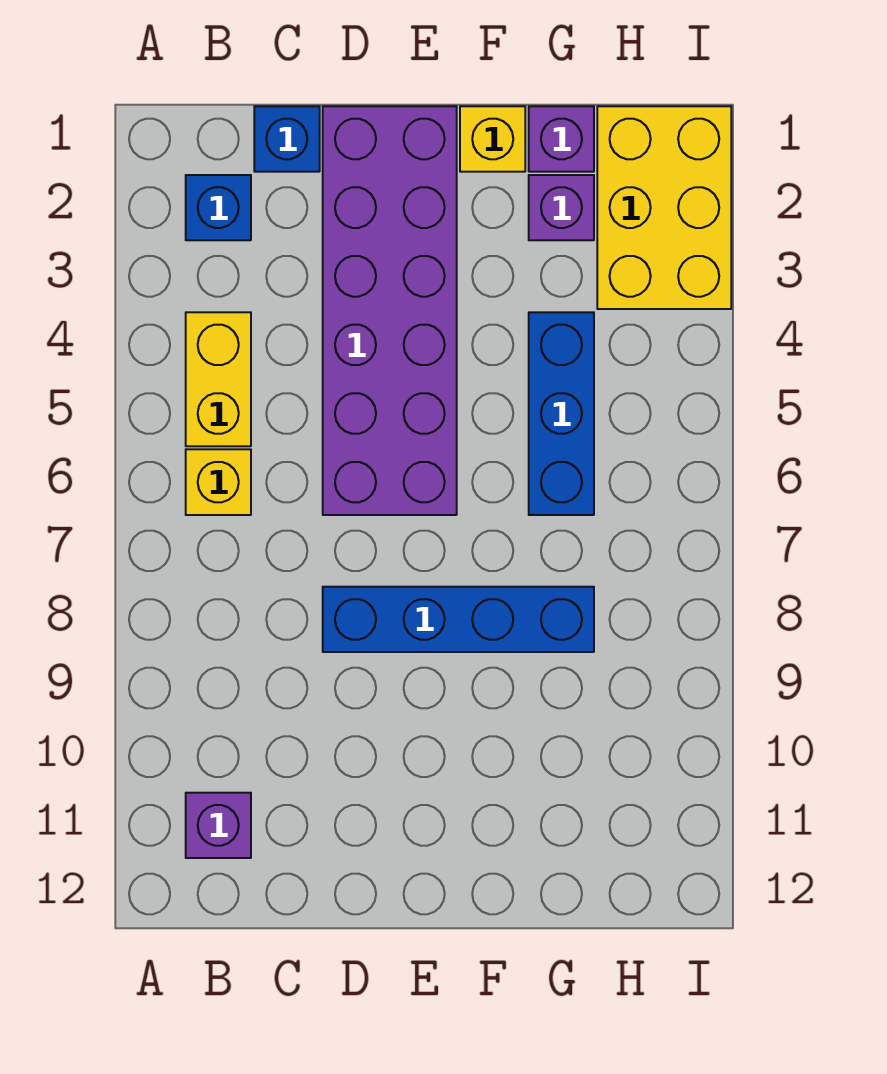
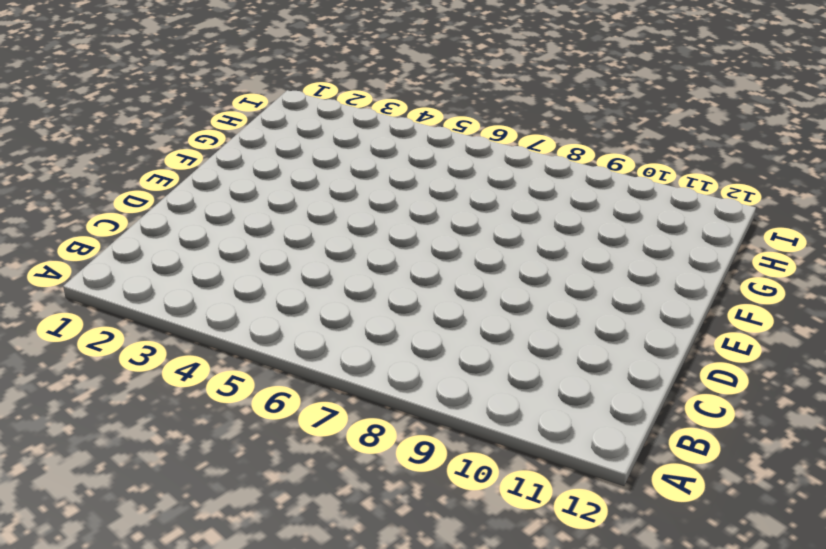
none -> blue 1x1 brick [186,175,251,240]
none -> yellow 1x2 brick [186,312,251,446]
none -> yellow 1x1 brick [186,449,251,515]

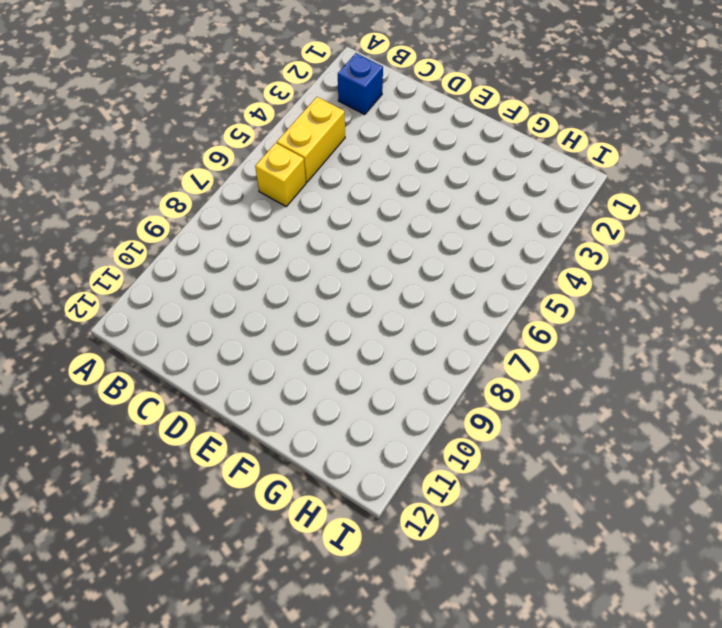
none -> purple 1x1 brick [186,793,251,858]
none -> blue 1x1 brick [254,106,320,172]
none -> purple 2x6 brick [323,106,457,515]

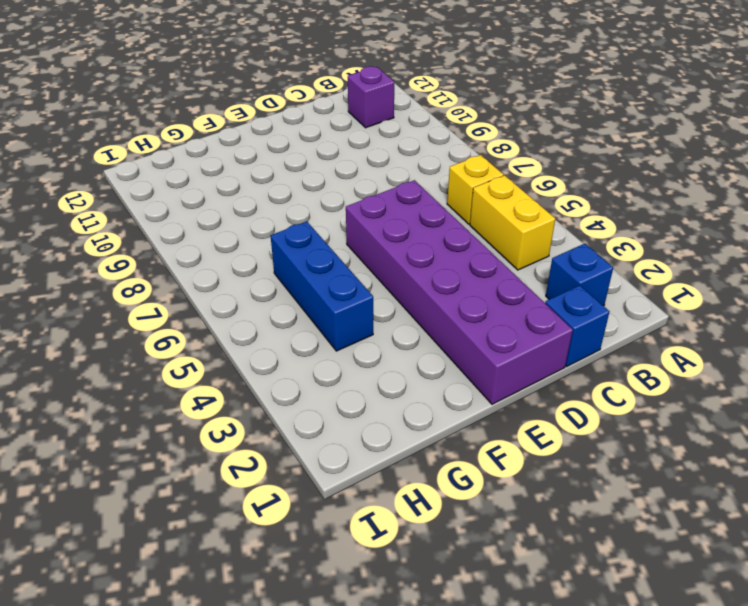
none -> blue 1x4 brick [323,587,594,652]
none -> yellow 1x1 brick [460,106,525,172]
none -> purple 1x1 brick [529,106,594,172]

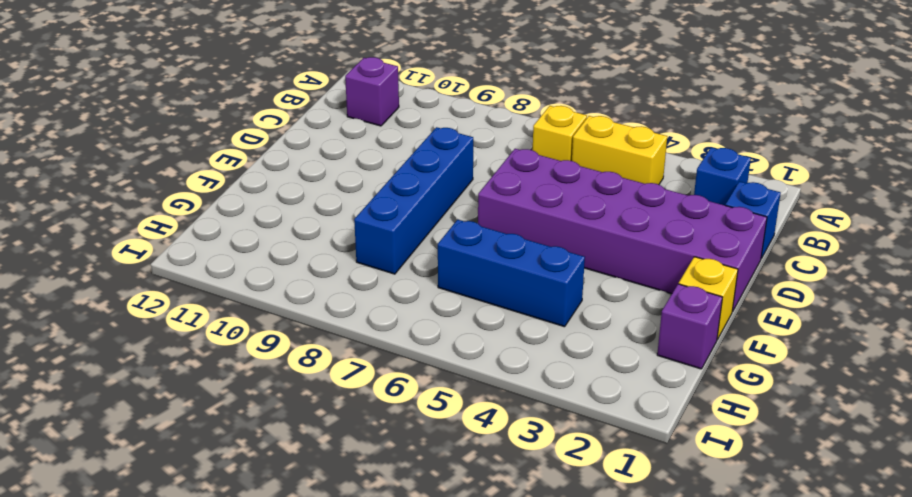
none -> purple 1x1 brick [529,175,594,240]
none -> yellow 2x3 brick [597,106,731,309]

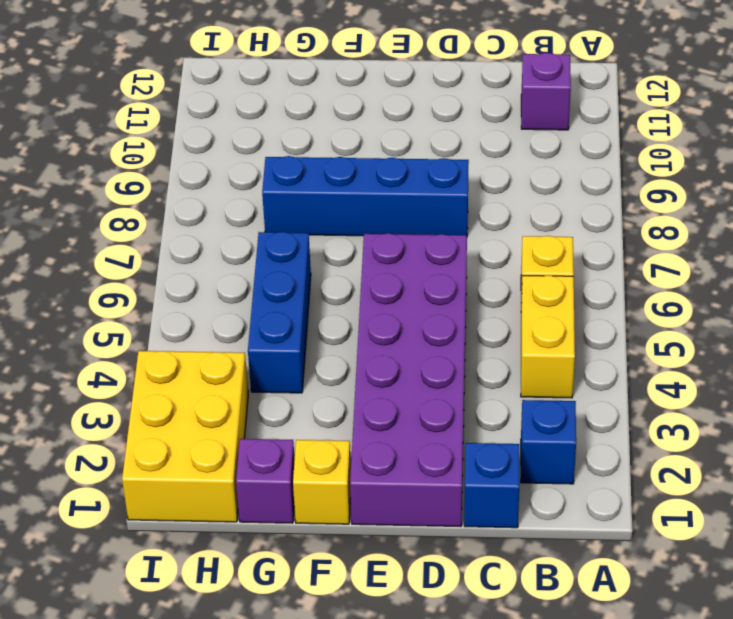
none -> purple 1x1 brick [529,175,594,240]

